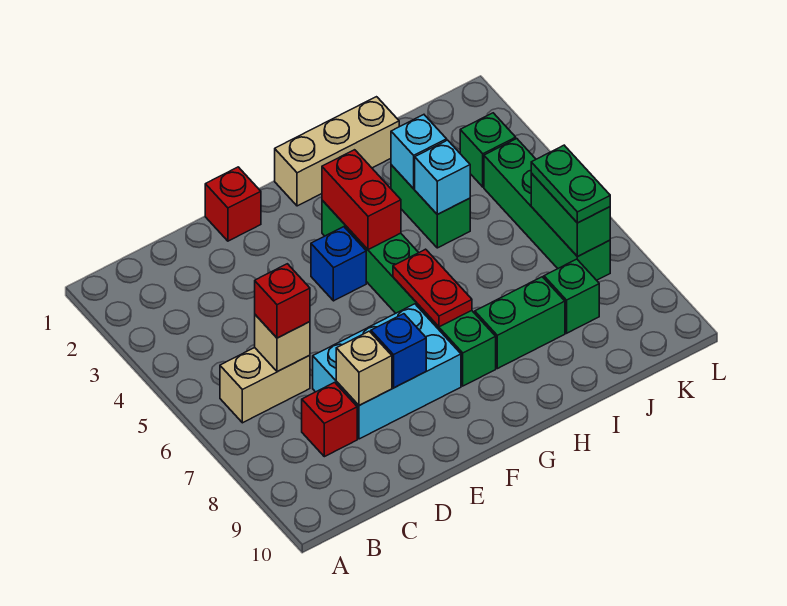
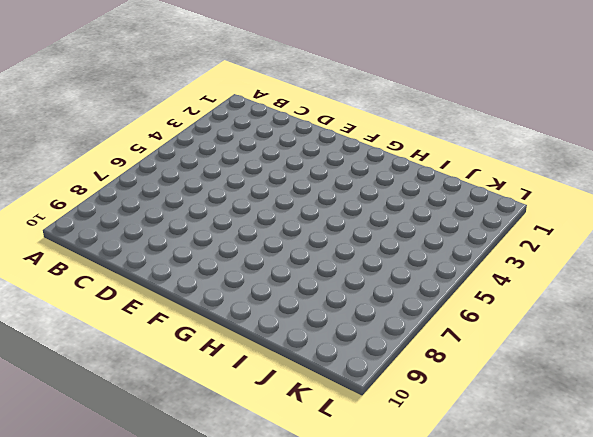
none -> tan 1x2 brick [220,348,310,423]
none -> red 1x1 brick [302,382,357,457]
none -> cyan 2x3 brick [313,304,461,439]

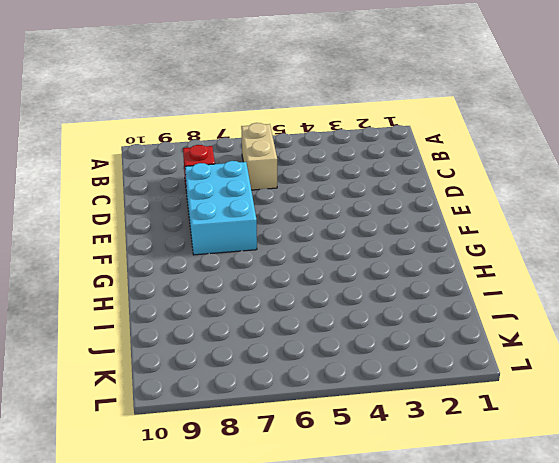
none -> red 1x1 brick [205,167,261,241]
none -> blue 1x1 brick [311,227,366,301]
none -> tan 1x3 brick [275,97,399,206]

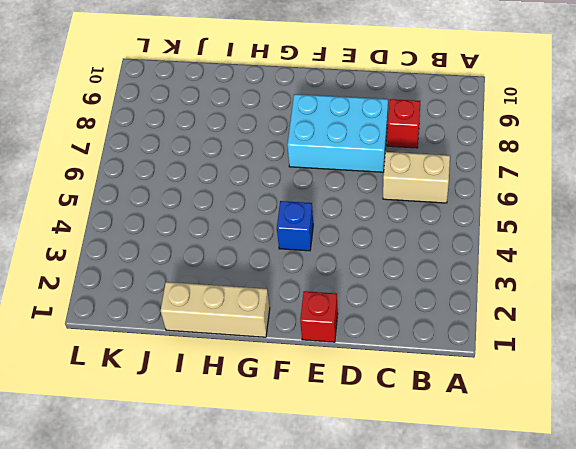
none -> green 1x6 brick [322,200,496,386]
none -> green 1x2 brick [475,277,565,369]
none -> green 1x2 brick [391,165,470,248]

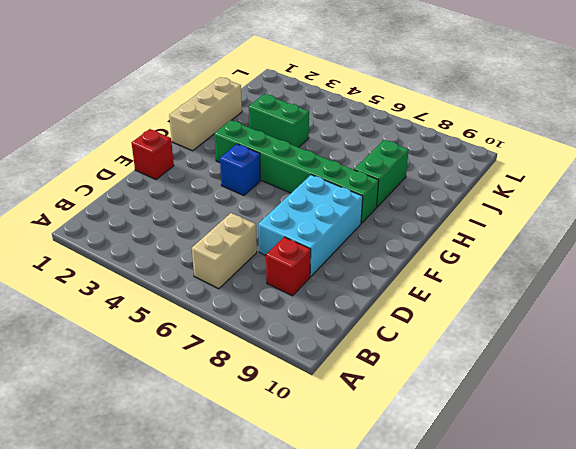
none -> green 1x1 brick [544,259,599,333]
none -> green 1x1 brick [460,113,516,187]
none -> green 1x4 brick [484,139,610,280]

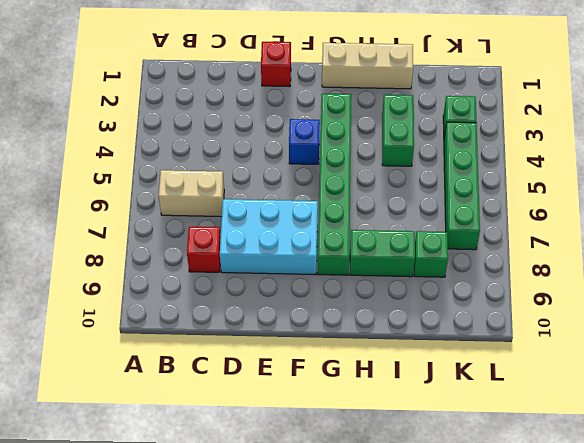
none -> tan 1x1 brick [255,315,310,372]
none -> tan 1x1 brick [336,331,392,406]
none -> blue 1x1 brick [371,314,426,388]

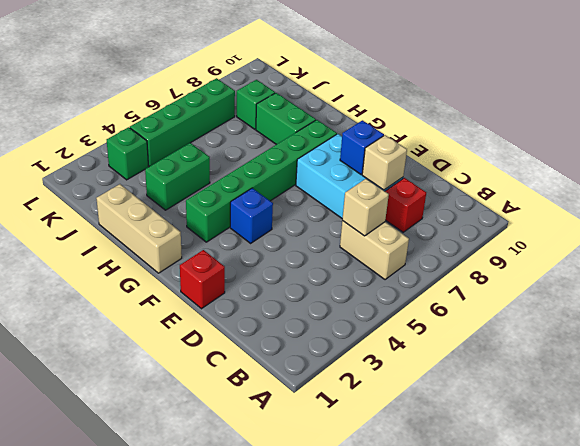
none -> red 1x2 brick [322,150,401,250]
none -> red 1x2 plate [393,249,472,327]
none -> cyan 1x1 brick [391,115,447,189]

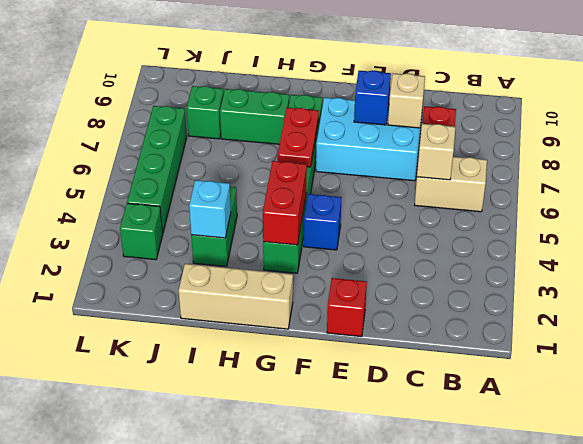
none -> cyan 1x1 brick [415,140,470,214]
none -> green 1x2 brick [531,173,610,257]
none -> red 1x1 brick [255,264,310,338]

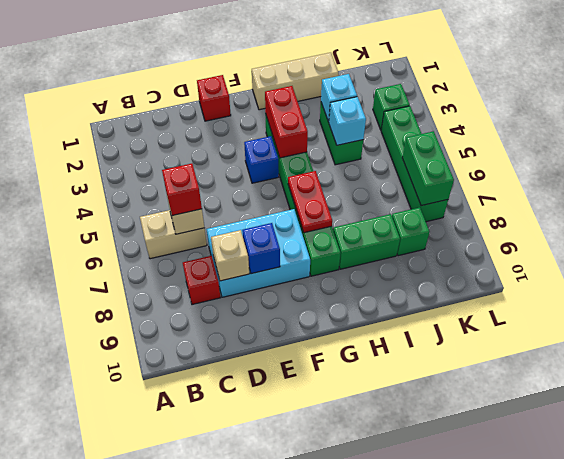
none -> green 1x2 plate [531,145,610,223]

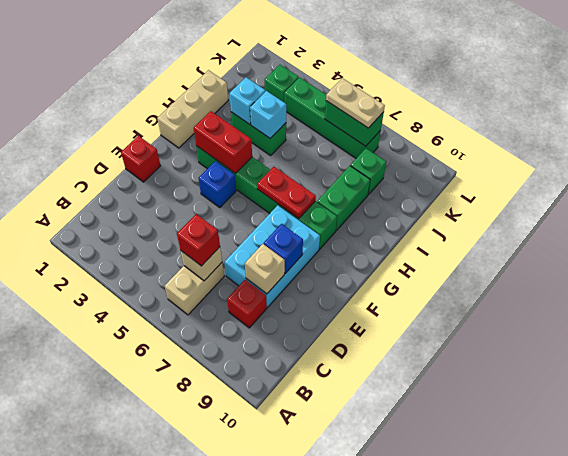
tan 1x2 plate [326,78,385,128] -> green 1x2 plate [531,145,610,223]

